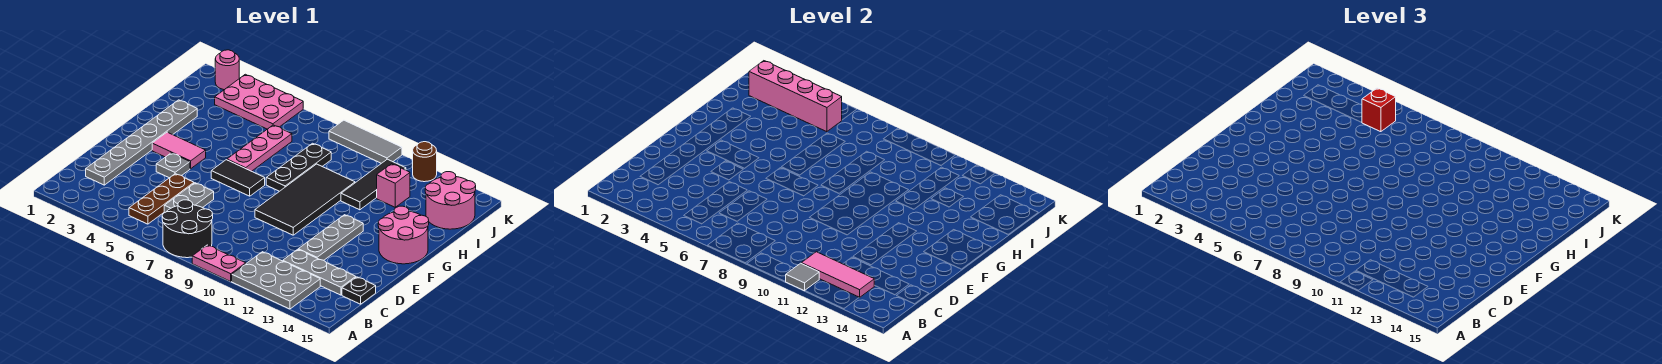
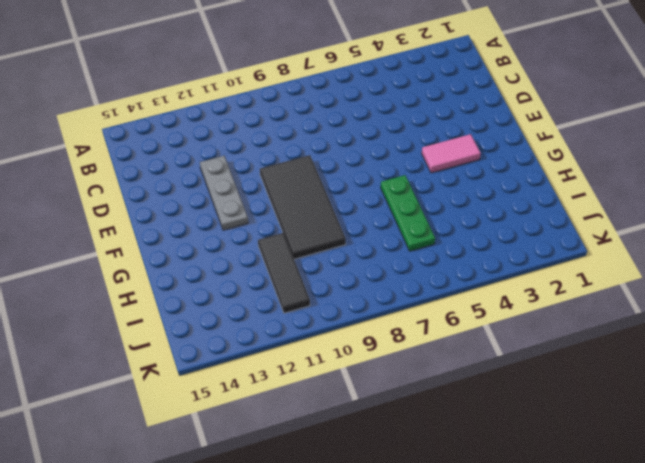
green 1x3 plate [381,175,435,251] -> pink 1x3 plate [227,125,292,171]
none -> black 2x2 round brick [162,200,213,258]
none -> pink 1x2 plate [192,245,246,281]
none -> grey 2x3 plate [232,252,320,309]

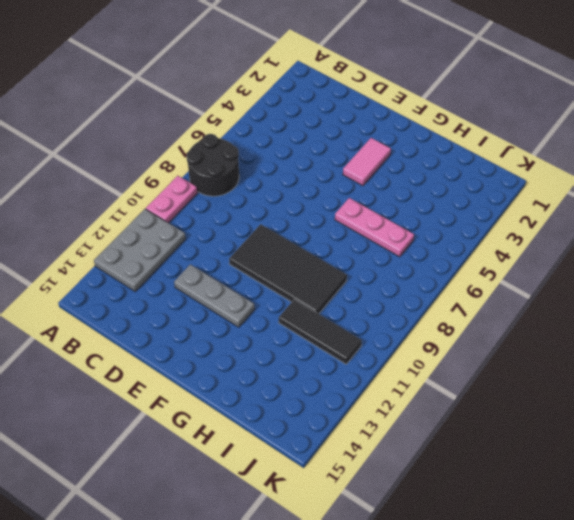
none -> brown 1x3 plate [129,174,194,224]
none -> grey 1x6 plate [86,100,197,185]
none -> grey 1x2 plate [164,183,214,213]

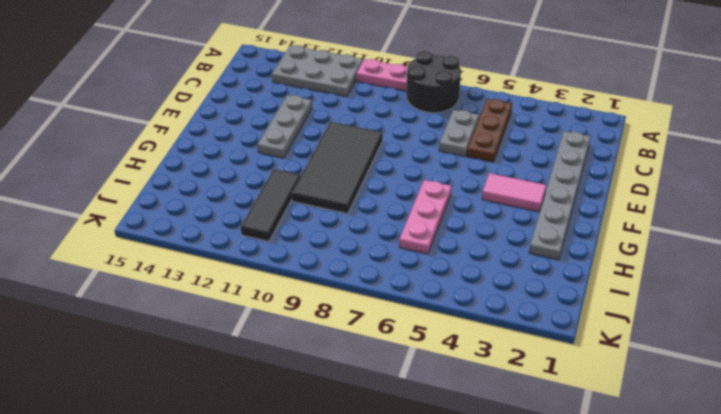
none -> grey 1x3 plate [283,249,356,295]
none -> black 1x1 plate [342,277,376,304]
none -> grey 1x1 plate [156,153,190,178]

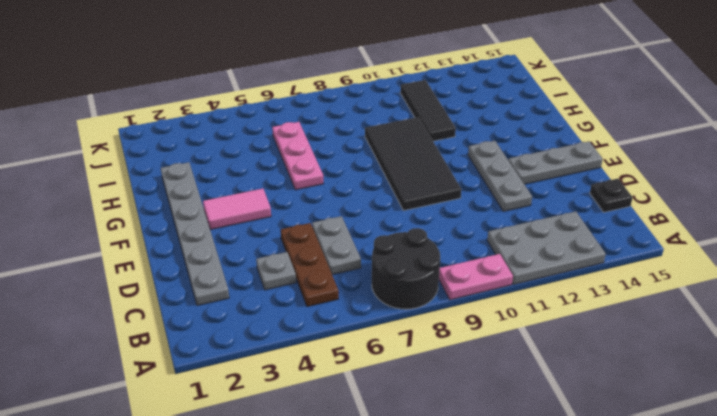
grey 1x1 plate [256,252,296,290] -> grey 1x1 plate moved to [156,153,190,178]
grey 1x3 plate [508,142,603,184] -> grey 1x3 plate moved to [283,249,356,295]
none -> black 1x2 tile [211,160,265,196]
none -> pink 2x2 round brick [378,206,429,264]
none -> black 1x3 plate [266,143,331,191]

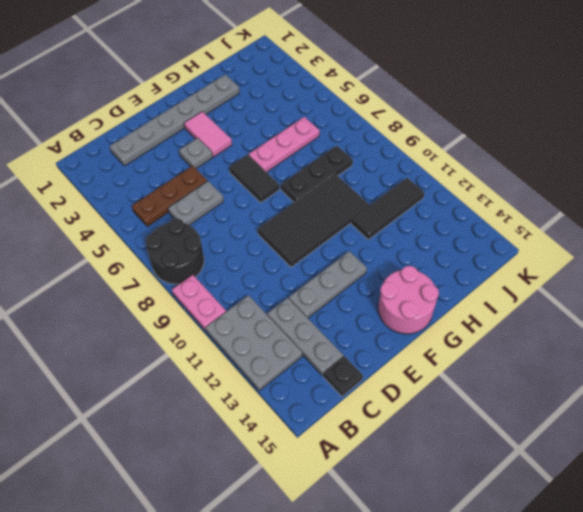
none -> pink 1x1 brick [377,164,410,207]
none -> pink 2x2 round brick [425,172,476,229]
none -> pink 2x3 plate [215,74,303,129]

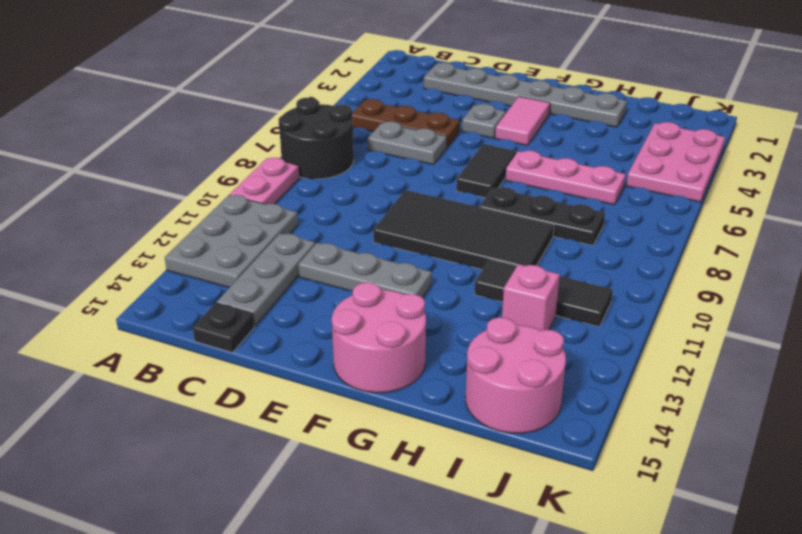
none -> pink 1x1 round brick [215,50,239,90]
none -> grey 1x3 tile [329,120,402,163]
none -> brown 1x1 round brick [413,142,437,182]

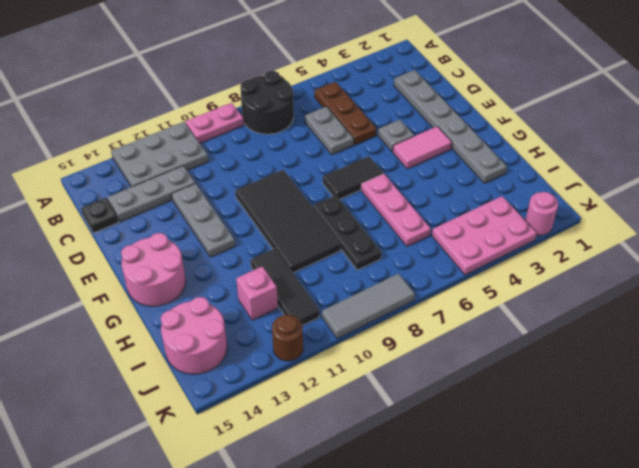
none -> grey 1x1 tile [786,263,819,291]
none -> pink 1x3 tile [801,252,874,297]
none -> pink 1x4 brick [749,61,842,132]

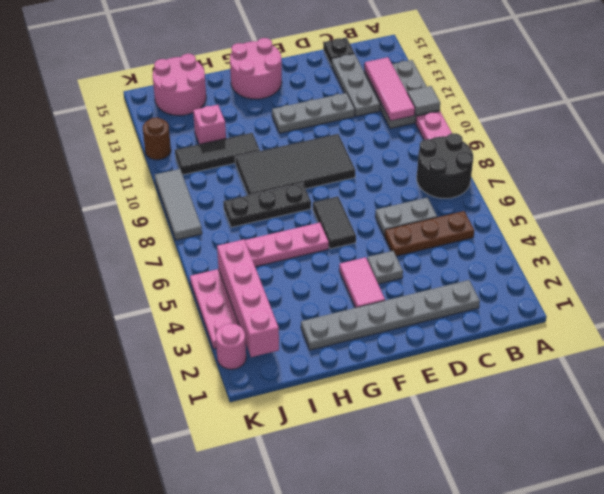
none -> red 1x1 brick [1362,88,1396,132]

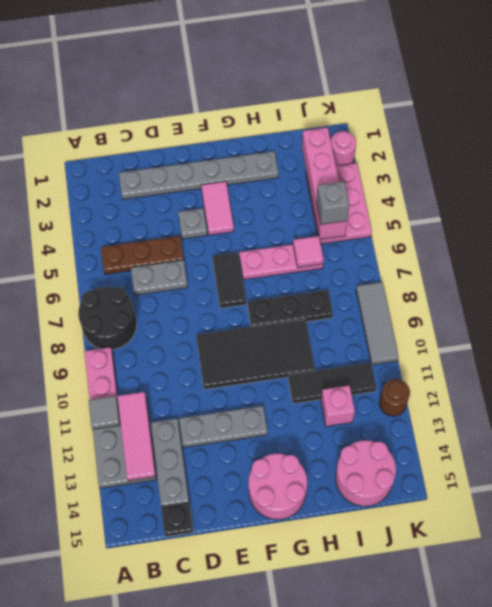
pink 1x1 tile [293,236,324,268] -> none
grey 1x1 brick [317,182,349,224] -> red 1x1 brick [1362,88,1396,132]

